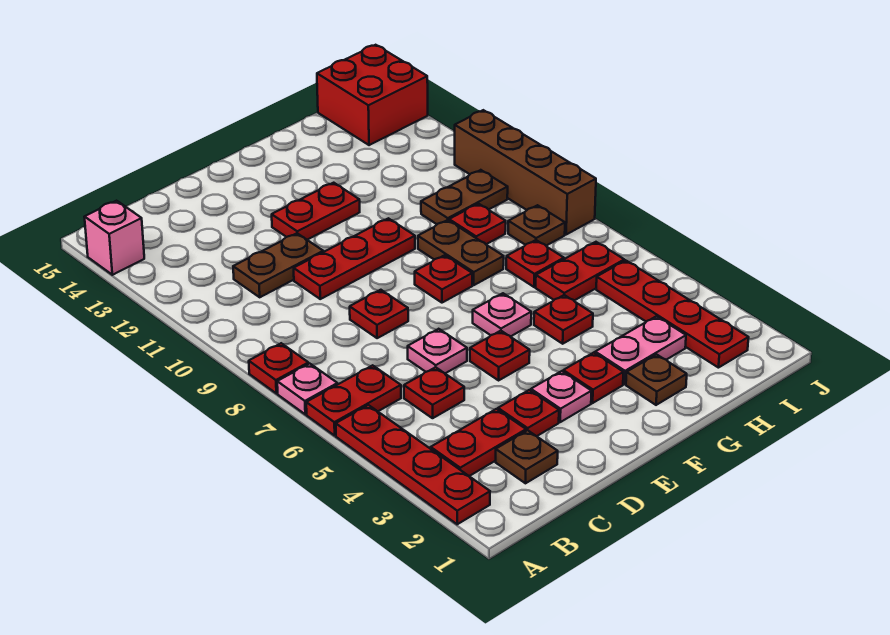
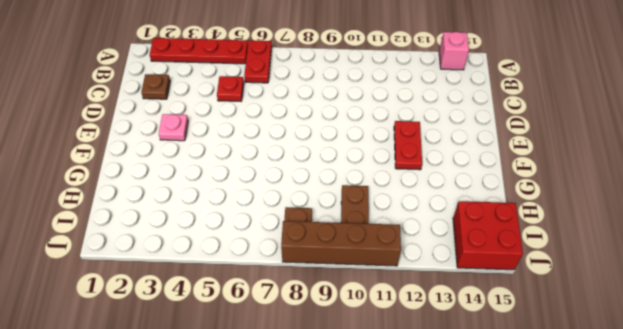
none -> pink 1x1 plate [277,364,338,414]
none -> red 1x1 plate [249,343,308,394]
none -> red 1x2 plate [431,409,526,476]
none -> brown 1x2 plate [233,233,323,297]

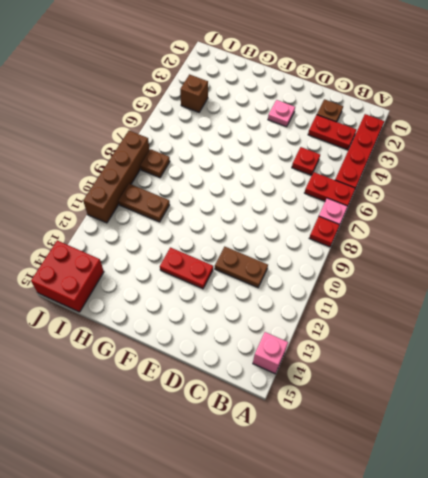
brown 1x1 brick [180,74,208,112] -> red 1x4 plate [596,260,749,368]
none -> red 1x1 plate [498,390,559,436]
none -> pink 1x1 plate [408,329,467,373]
none -> red 1x1 plate [350,290,408,338]
none -> red 1x3 plate [294,218,415,299]

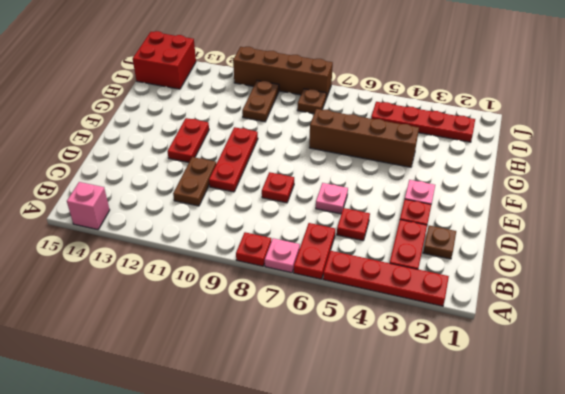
brown 1x4 brick [309,109,419,167] -> red 1x1 plate [534,295,593,344]
none -> red 1x1 plate [470,331,530,380]
none -> red 1x1 plate [563,353,624,403]
none -> pink 1x1 plate [473,293,531,337]
none -> red 1x1 plate [415,255,472,303]

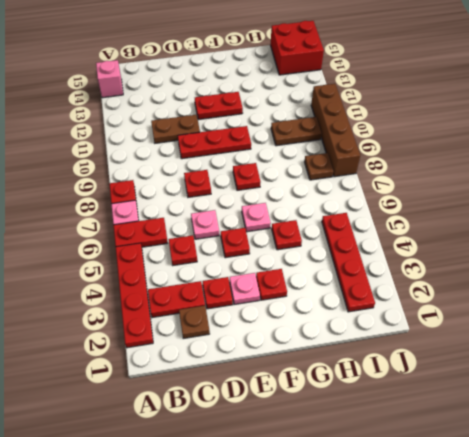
none -> brown 1x1 plate [626,354,687,405]
none -> pink 1x2 plate [595,316,686,384]
none -> brown 1x2 plate [418,220,504,285]
none -> red 1x2 plate [536,242,624,300]

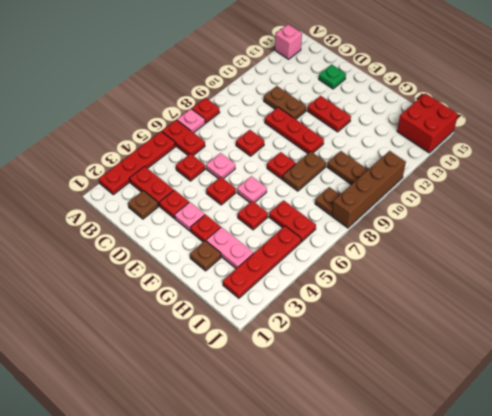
green 1x1 plate [319,64,346,89] -> none
none -> red 1x1 plate [506,240,564,287]
none -> red 1x1 plate [449,204,506,244]

